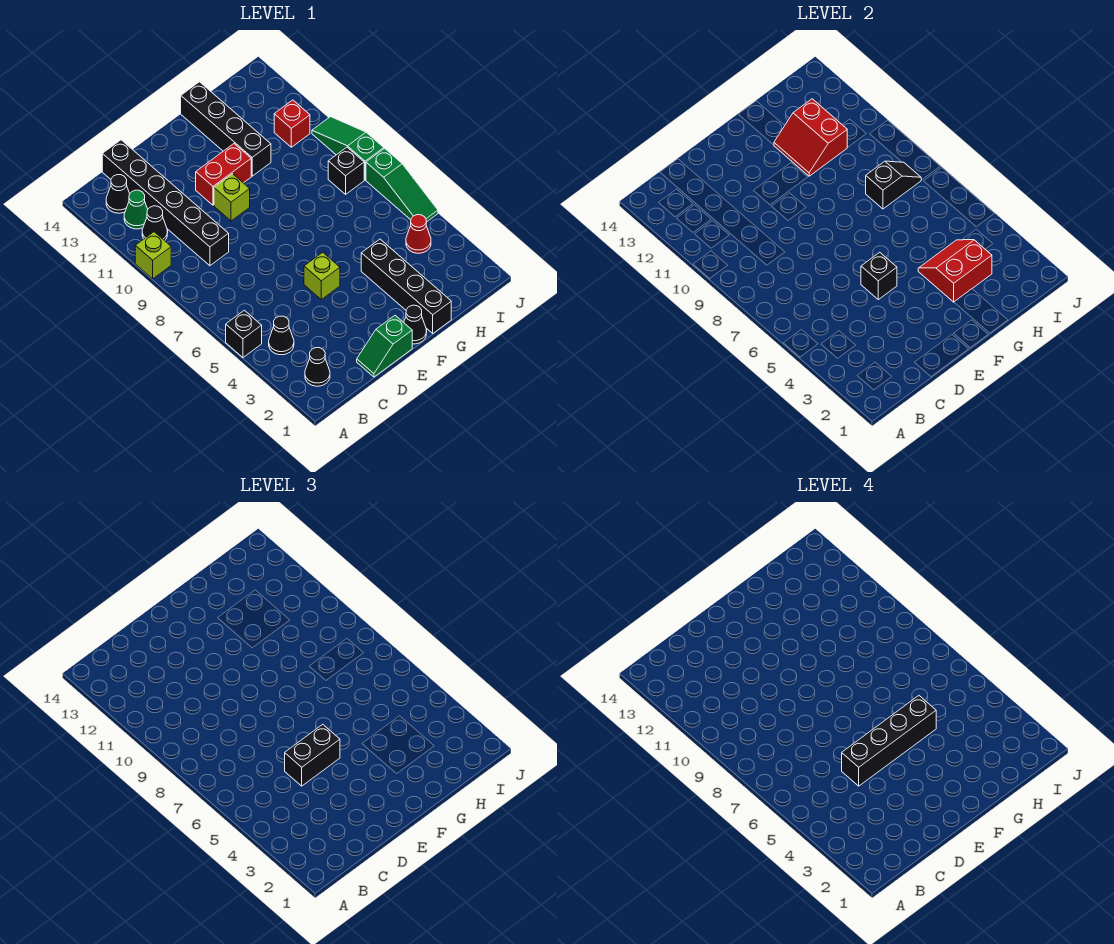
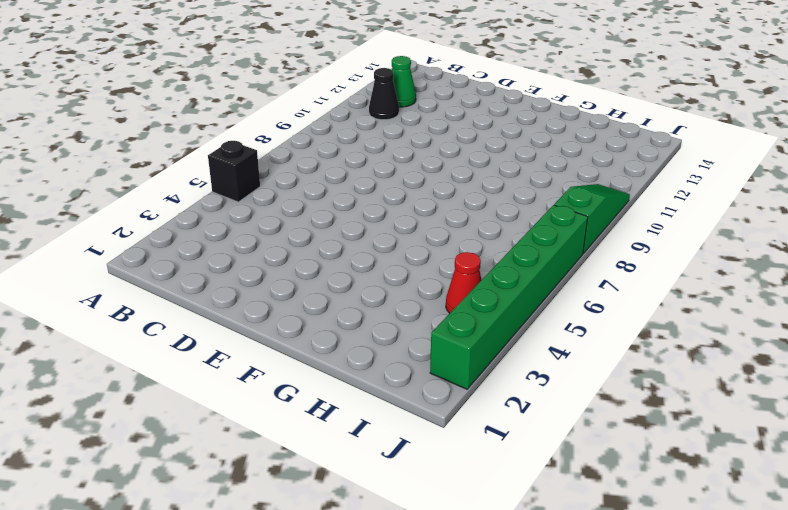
green 1x6 brick [430,205,588,389] -> green 1x3 slope [366,148,438,222]
none -> lime 1x1 brick [135,232,171,279]
none -> black 1x1 cone [305,348,330,386]
none -> black 1x1 cone [269,316,294,355]

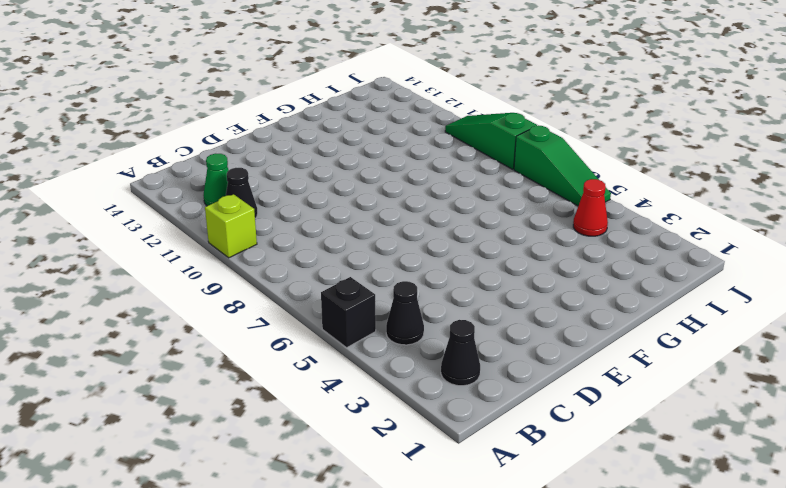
none -> black 1x1 cone [106,175,130,213]
none -> black 1x6 brick [102,140,229,266]
none -> green 1x2 slope [357,316,412,377]

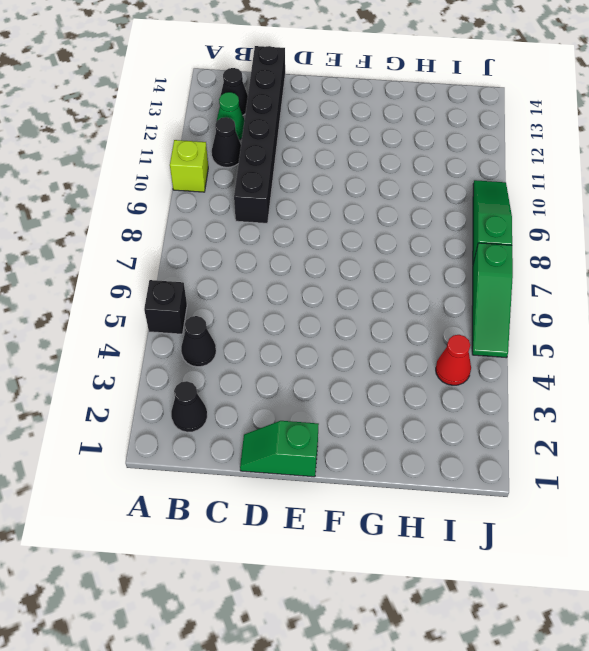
none -> lime 1x1 brick [304,252,340,300]
none -> lime 1x1 brick [214,174,250,221]
none -> red 1x2 brick [196,144,251,205]

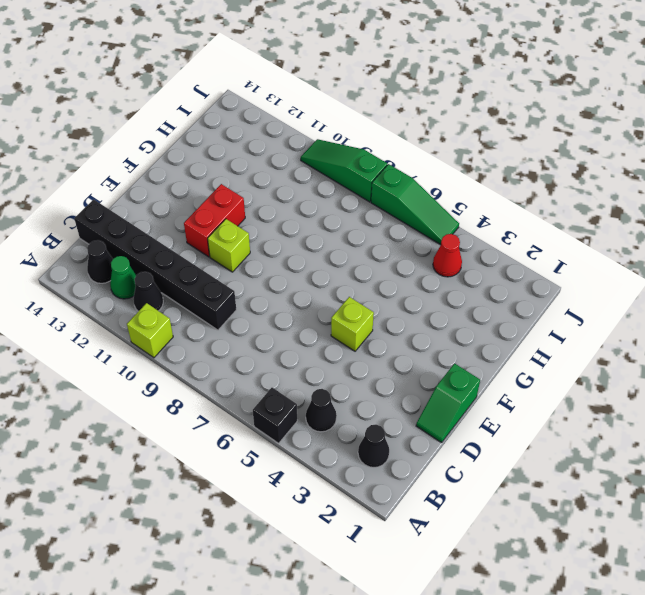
none -> black 1x1 cone [404,305,427,344]
none -> black 1x4 brick [361,239,451,333]
none -> black 1x4 brick [181,82,271,176]

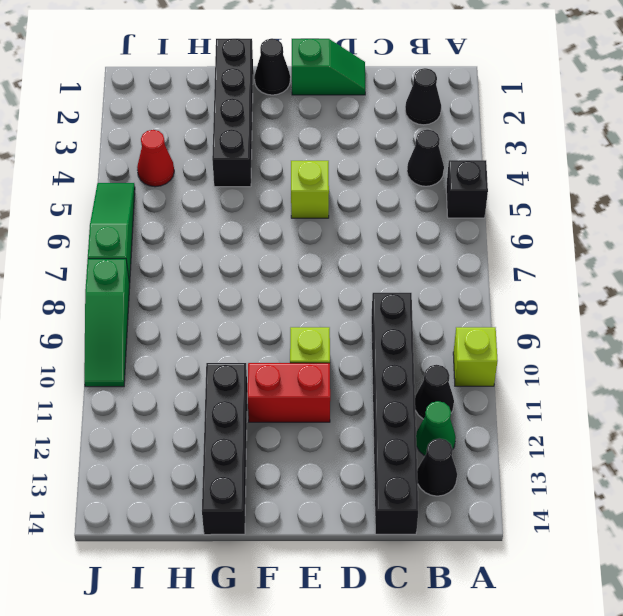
none -> black 1x1 brick [328,147,364,194]
none -> red 1x1 brick [274,100,310,147]
none -> black 1x1 brick [861,252,897,300]

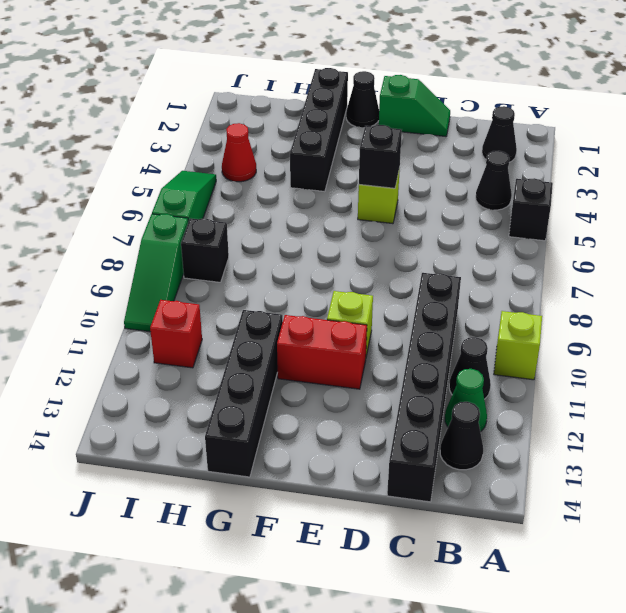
none -> red 2x2 slope [918,240,992,302]
none -> red 2x2 slope [774,99,847,176]
none -> black 1x2 slope [866,161,921,209]

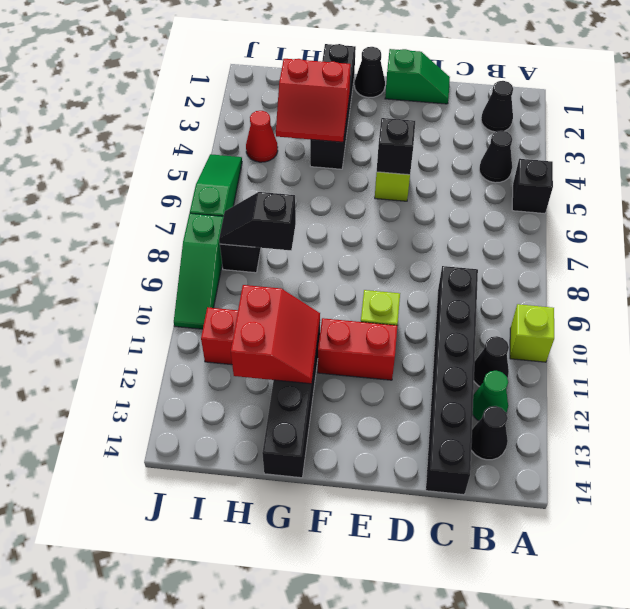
none -> black 1x2 brick [285,724,340,786]
none -> black 1x4 brick [842,696,936,786]

